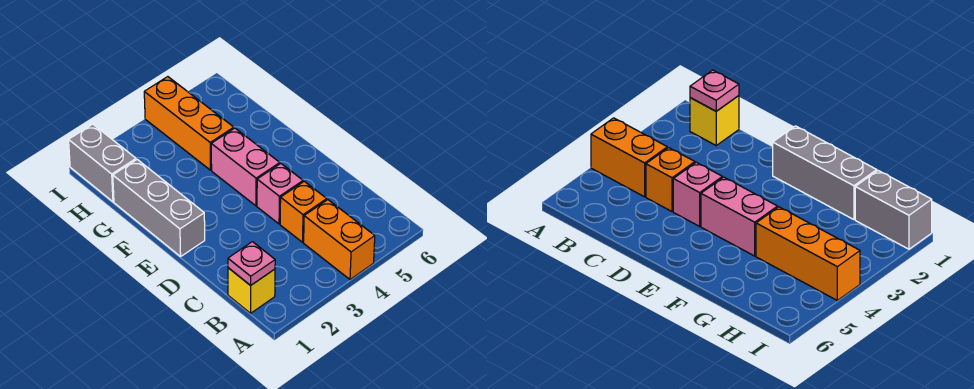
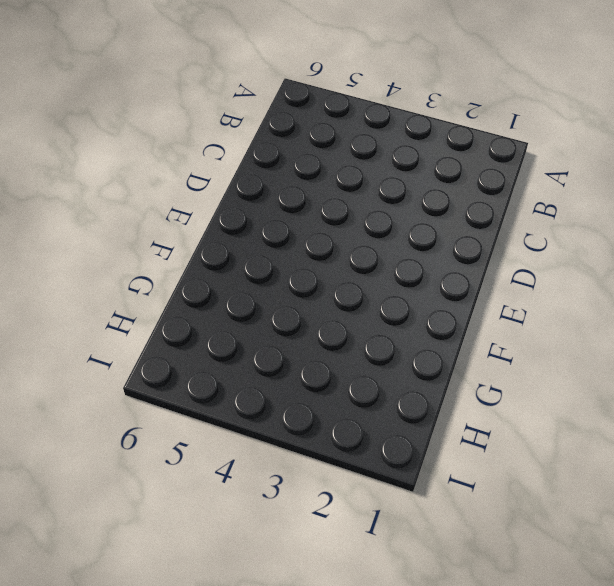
none -> orange 1x2 brick [304,200,375,280]
none -> yellow 1x1 brick [228,268,275,313]

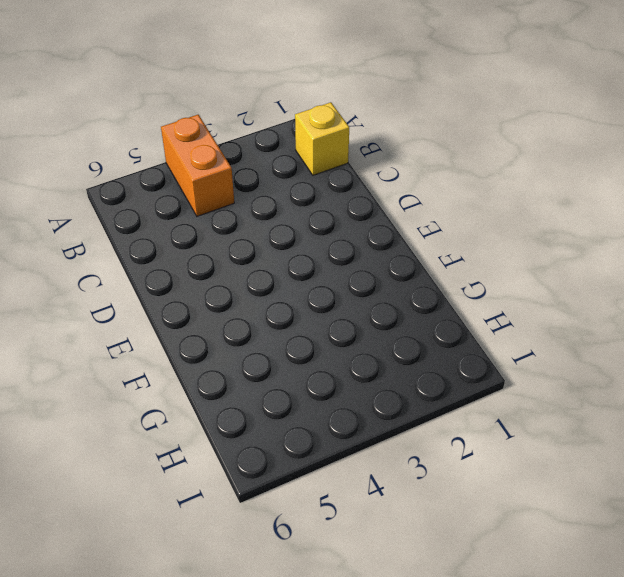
none -> orange 1x1 brick [280,181,327,242]
none -> pink 1x1 brick [257,164,303,224]

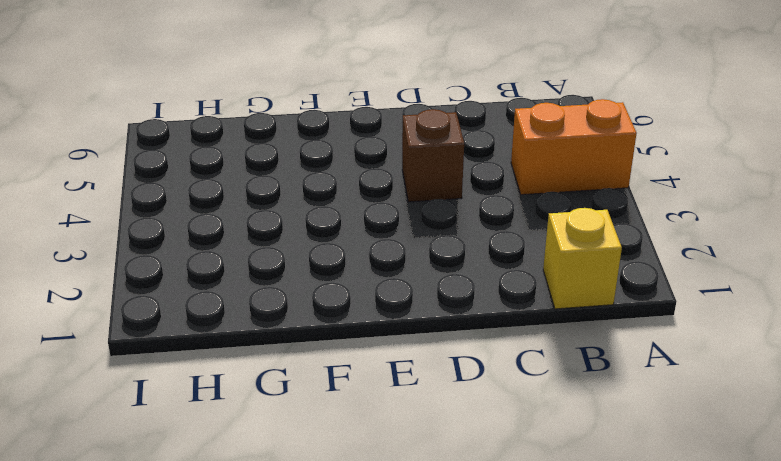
brown 1x1 brick [402,109,464,202] -> pink 1x1 brick [257,164,303,224]
none -> orange 1x1 brick [280,181,327,242]
none -> grey 1x3 brick [113,160,205,256]

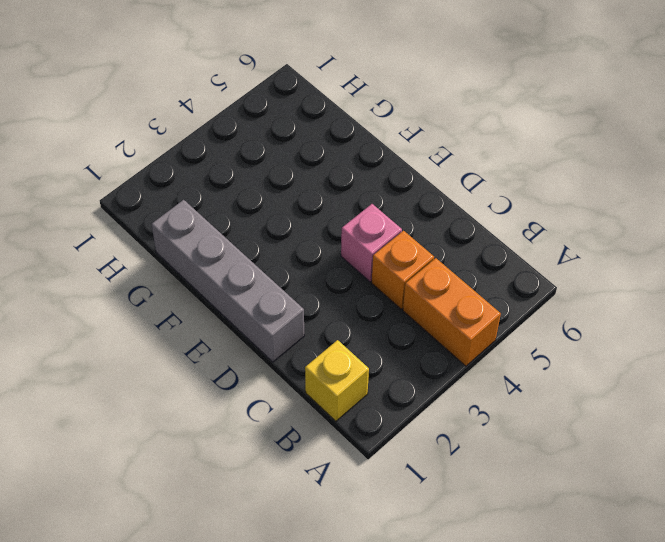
grey 1x4 brick [152,200,304,362] -> grey 1x3 brick [113,160,205,256]
none -> pink 1x2 brick [211,128,280,206]
none -> orange 1x3 brick [144,77,234,170]

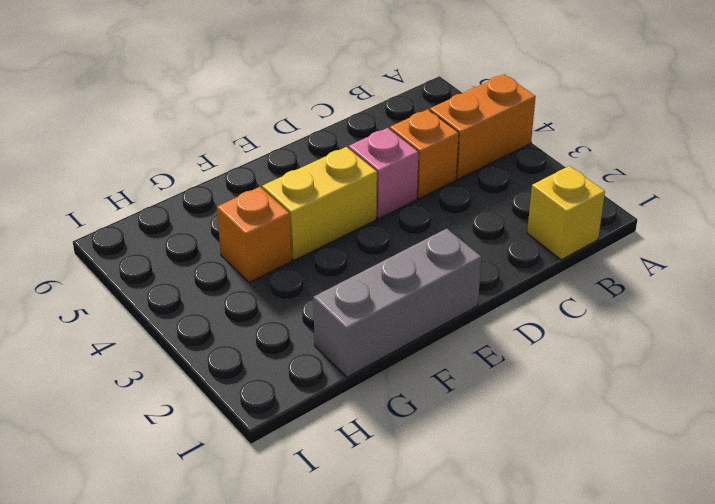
yellow 1x2 brick [262,147,377,260] -> pink 1x2 brick [211,128,280,206]
orange 1x1 brick [217,187,292,283] -> orange 1x3 brick [144,77,234,170]
none -> grey 1x2 brick [69,124,136,202]
none -> pink 1x1 plate [228,242,275,285]

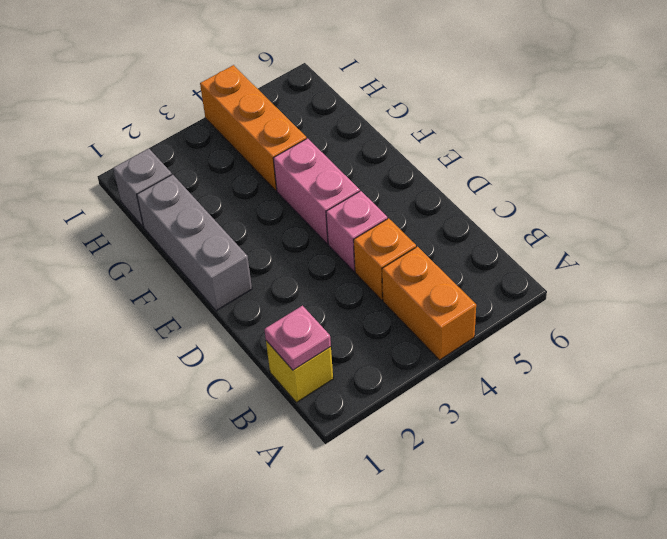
grey 1x1 brick [113,148,172,227] -> grey 1x2 brick [69,124,136,202]

